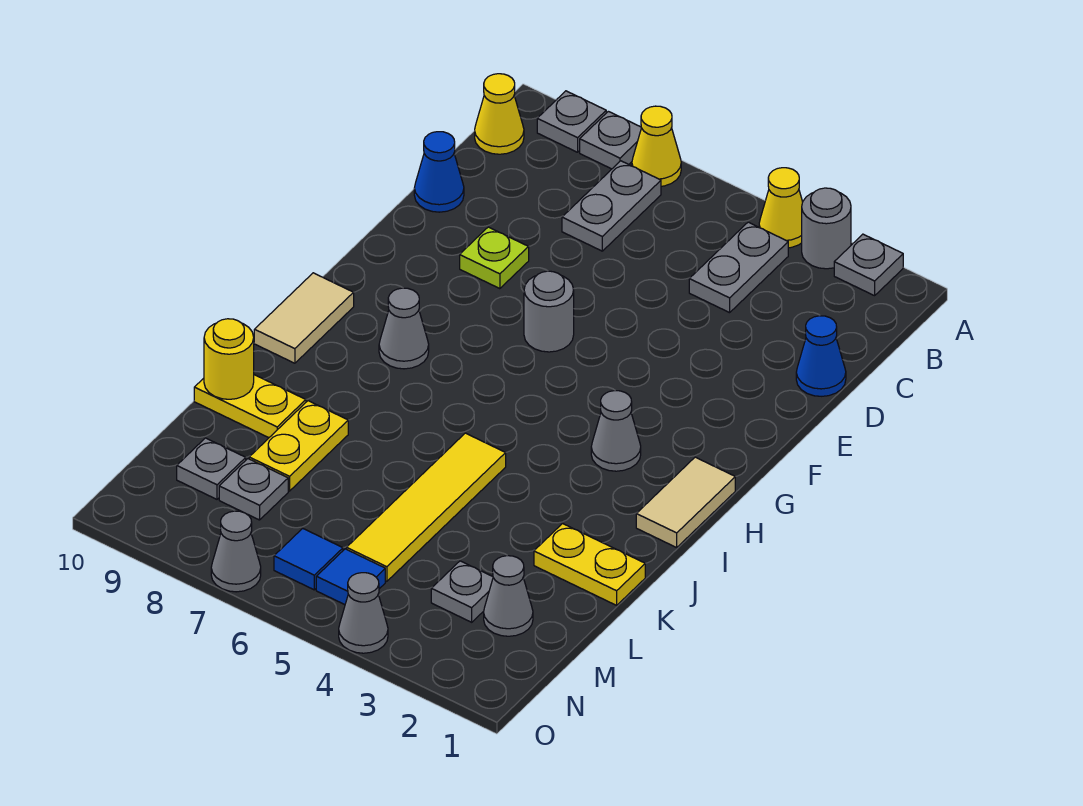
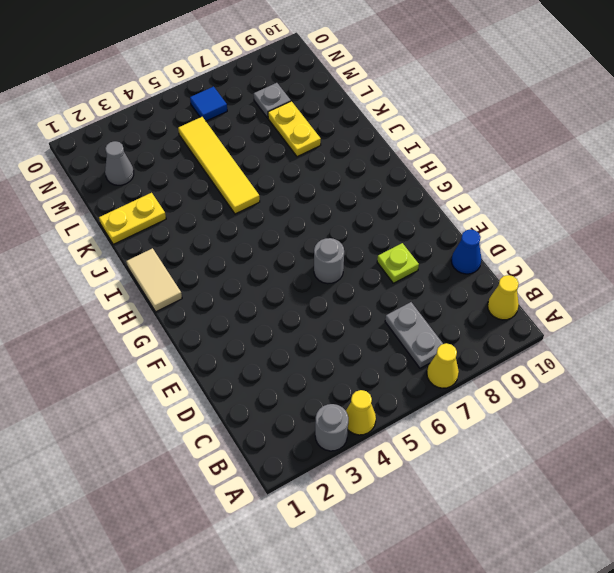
none -> grey 1x1 plate [834,234,903,296]
none -> grey 1x1 plate [580,111,641,169]
none -> grey 1x1 plate [537,91,606,152]
none -> grey 1x2 plate [689,222,788,313]

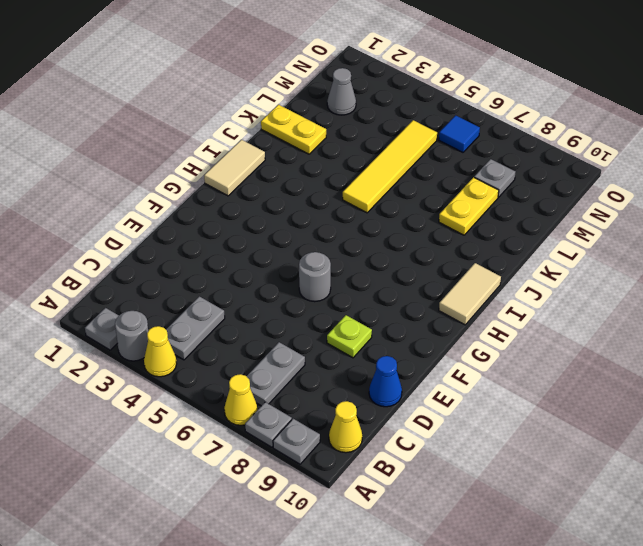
none -> blue 1x1 cone [796,316,846,396]
none -> grey 1x1 cone [591,391,641,471]
none -> grey 1x1 cone [379,288,429,369]
none -> yellow 1x2 plate [194,375,306,438]

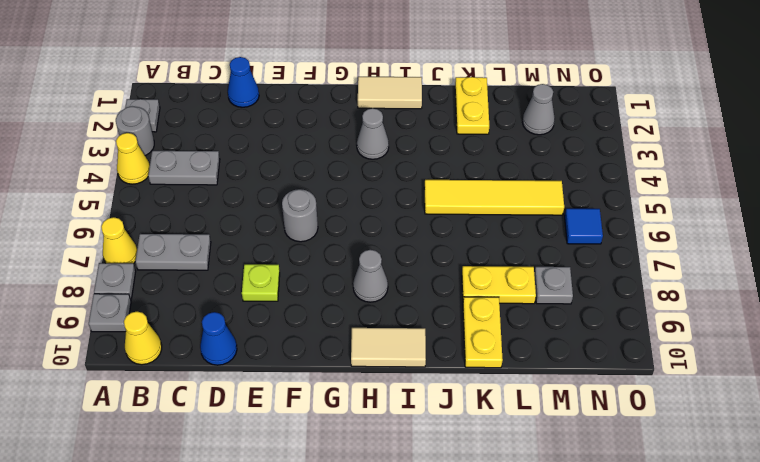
none -> grey 1x1 plate [431,561,493,622]
none -> grey 1x1 plate [177,438,246,499]
none -> blue 1x1 tile [316,549,385,605]
none -> grey 1x1 cone [339,573,388,653]

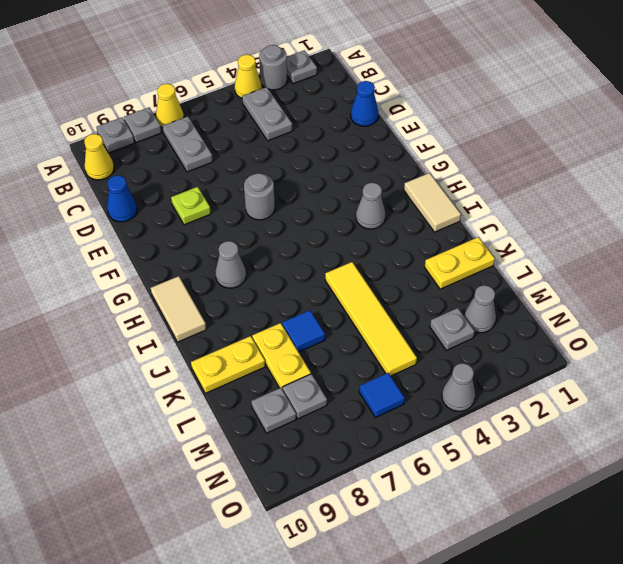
blue 1x1 tile [282,310,325,352] -> blue 1x1 tile moved to [316,549,385,605]
none -> grey 1x1 cone [211,511,261,592]
none -> yellow 1x1 round brick [204,319,254,399]

